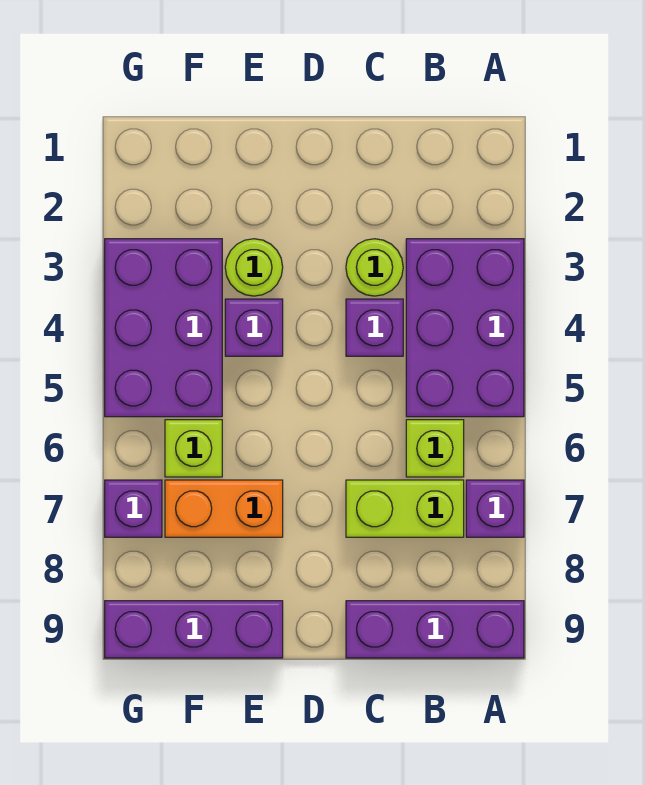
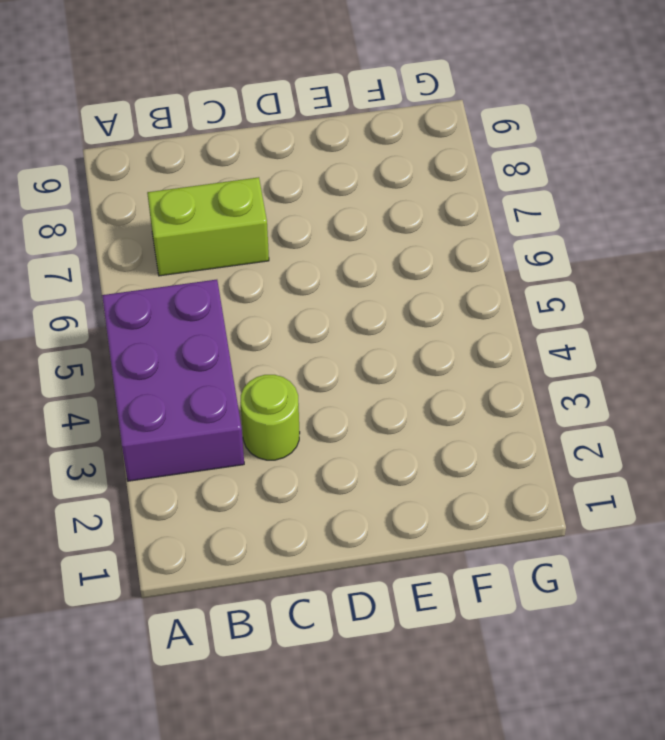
none -> purple 1x1 brick [466,480,524,537]
none -> purple 1x3 brick [346,601,524,658]
none -> lime 1x1 brick [406,420,464,477]

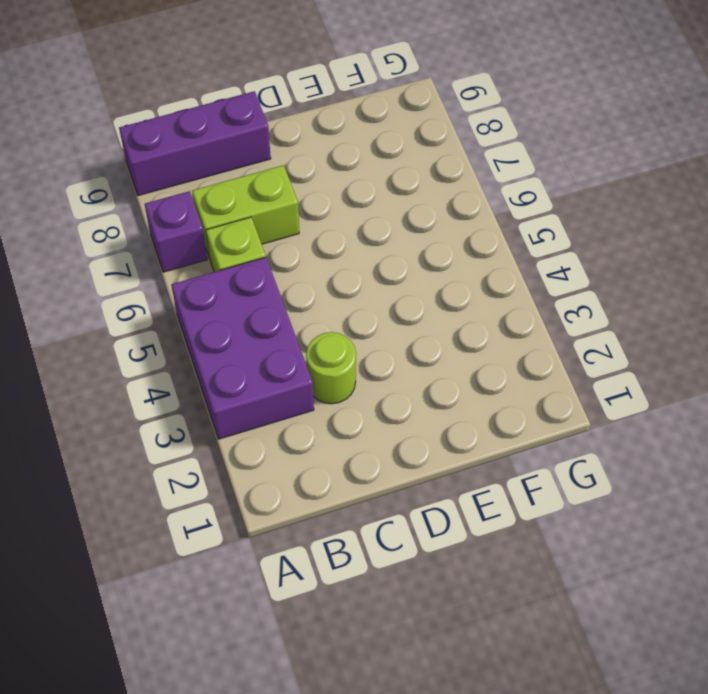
none -> purple 1x1 brick [346,299,403,356]
none -> lime 1x1 round brick [225,239,283,296]
none -> purple 1x1 brick [225,299,283,356]

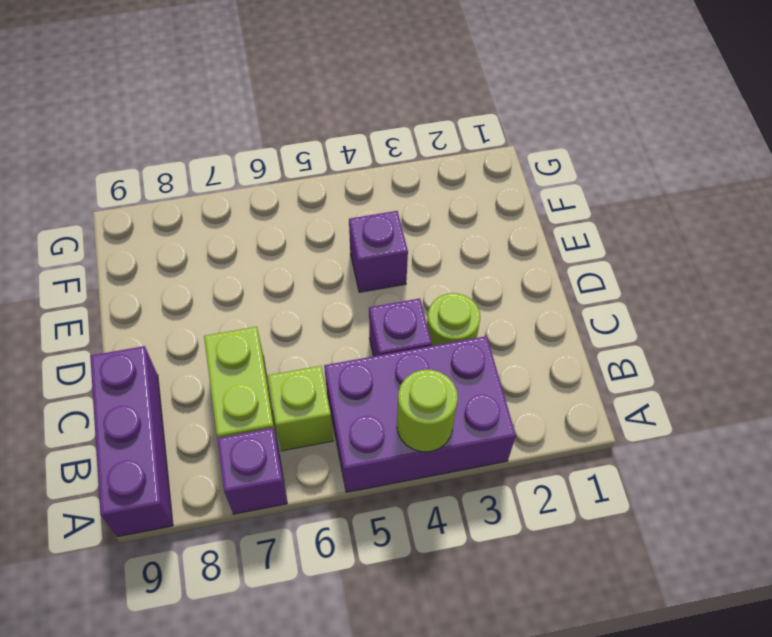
lime 1x1 round brick [397,370,458,452] -> lime 1x1 round brick moved to [225,239,283,296]
none -> orange 1x2 brick [165,480,283,537]
none -> purple 1x3 brick [105,601,283,658]
none -> purple 2x3 brick [105,239,222,417]

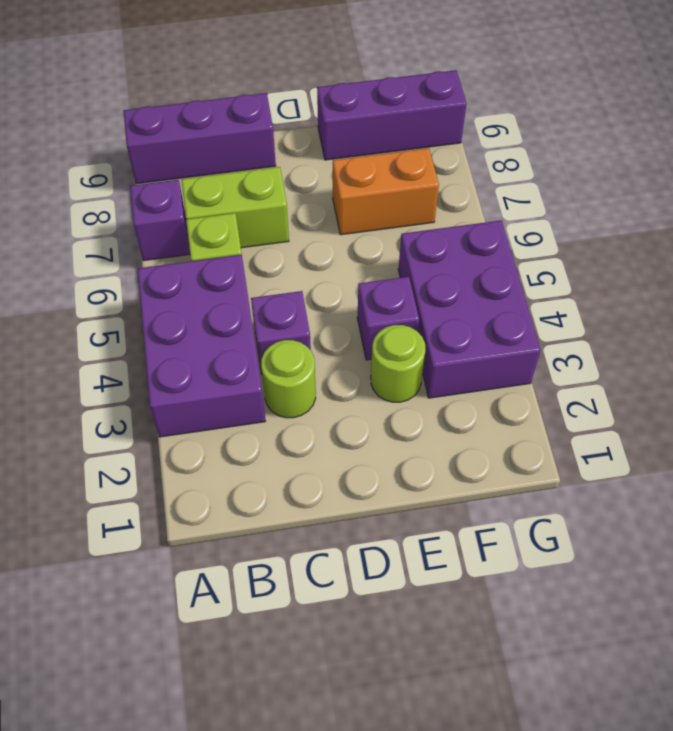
none -> lime 1x1 brick [165,420,222,477]
none -> purple 1x1 brick [105,480,162,537]

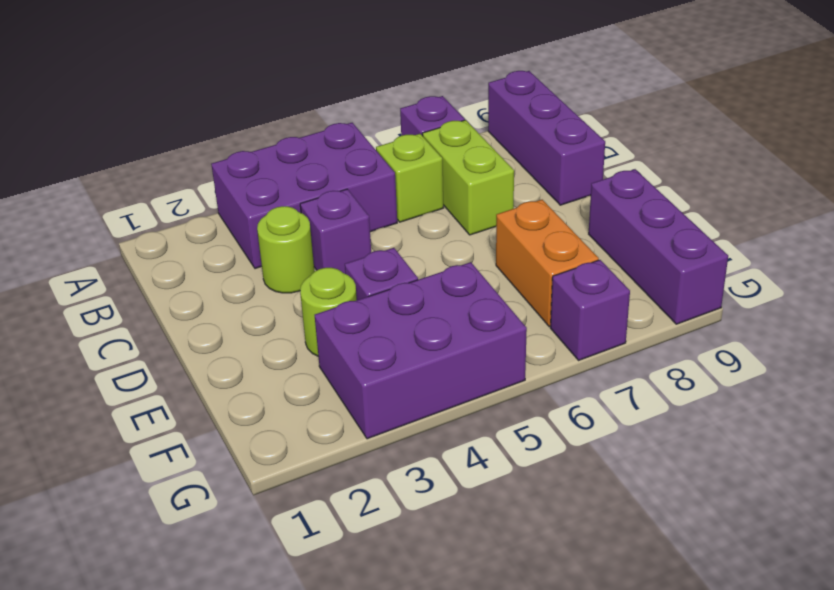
none -> lime 1x1 brick [165,420,222,477]

